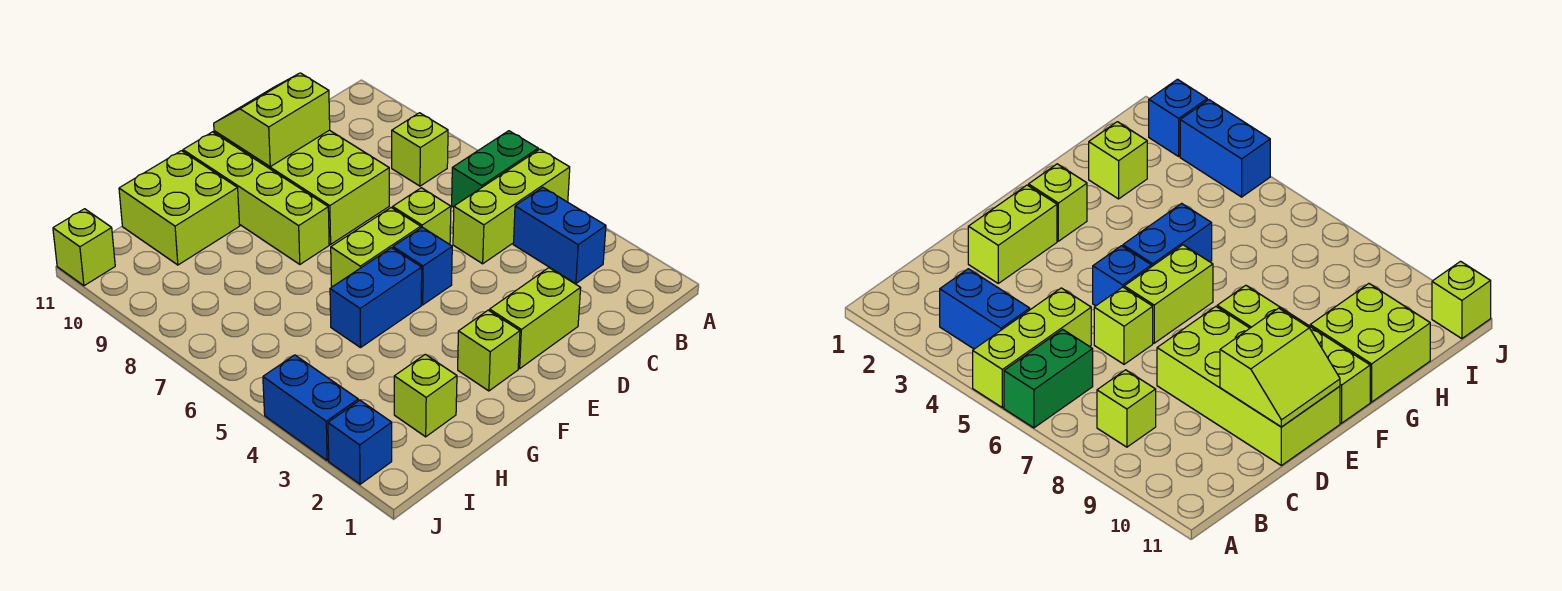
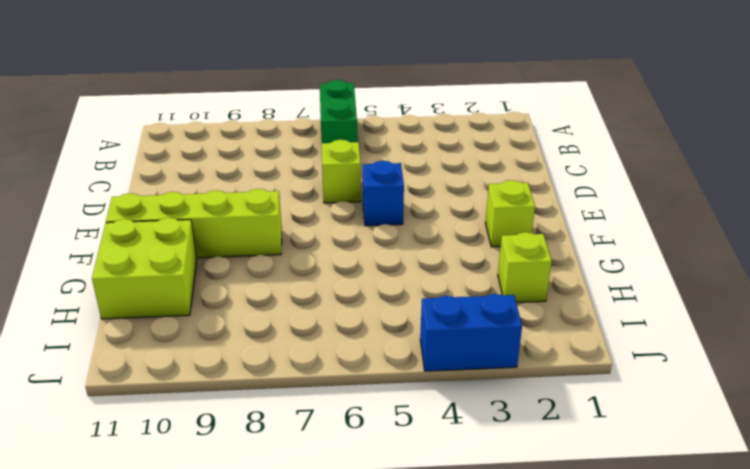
none -> lime 1x3 brick [453,149,570,264]
none -> blue 1x2 brick [513,187,606,284]
none -> lime 1x1 brick [392,113,448,186]

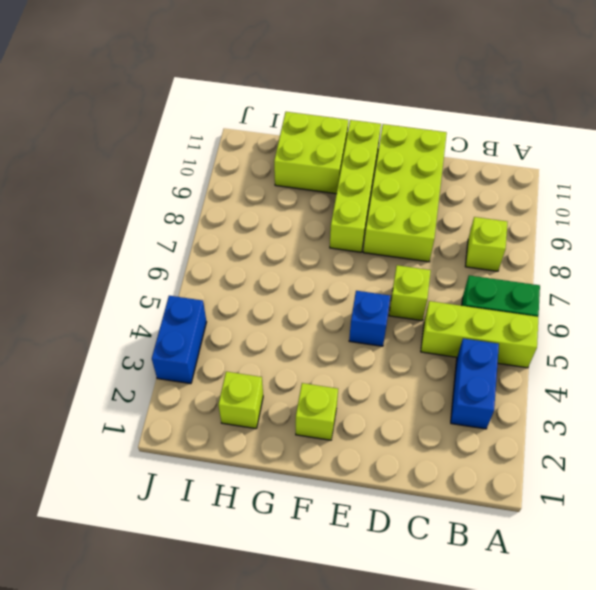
none -> lime 1x2 brick [490,268,581,369]
none -> lime 1x2 brick [331,208,421,287]
none -> blue 1x2 brick [330,248,422,348]

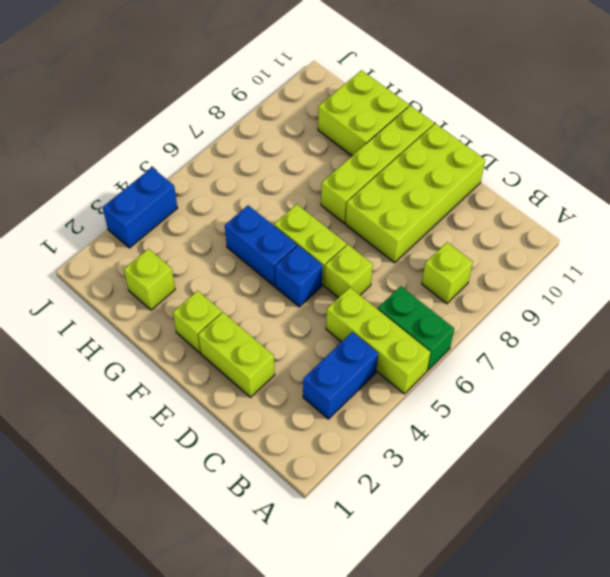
none -> blue 1x1 brick [328,400,392,484]
none -> lime 1x1 brick [53,209,115,286]
none -> lime 2x2 slope [214,73,330,167]

